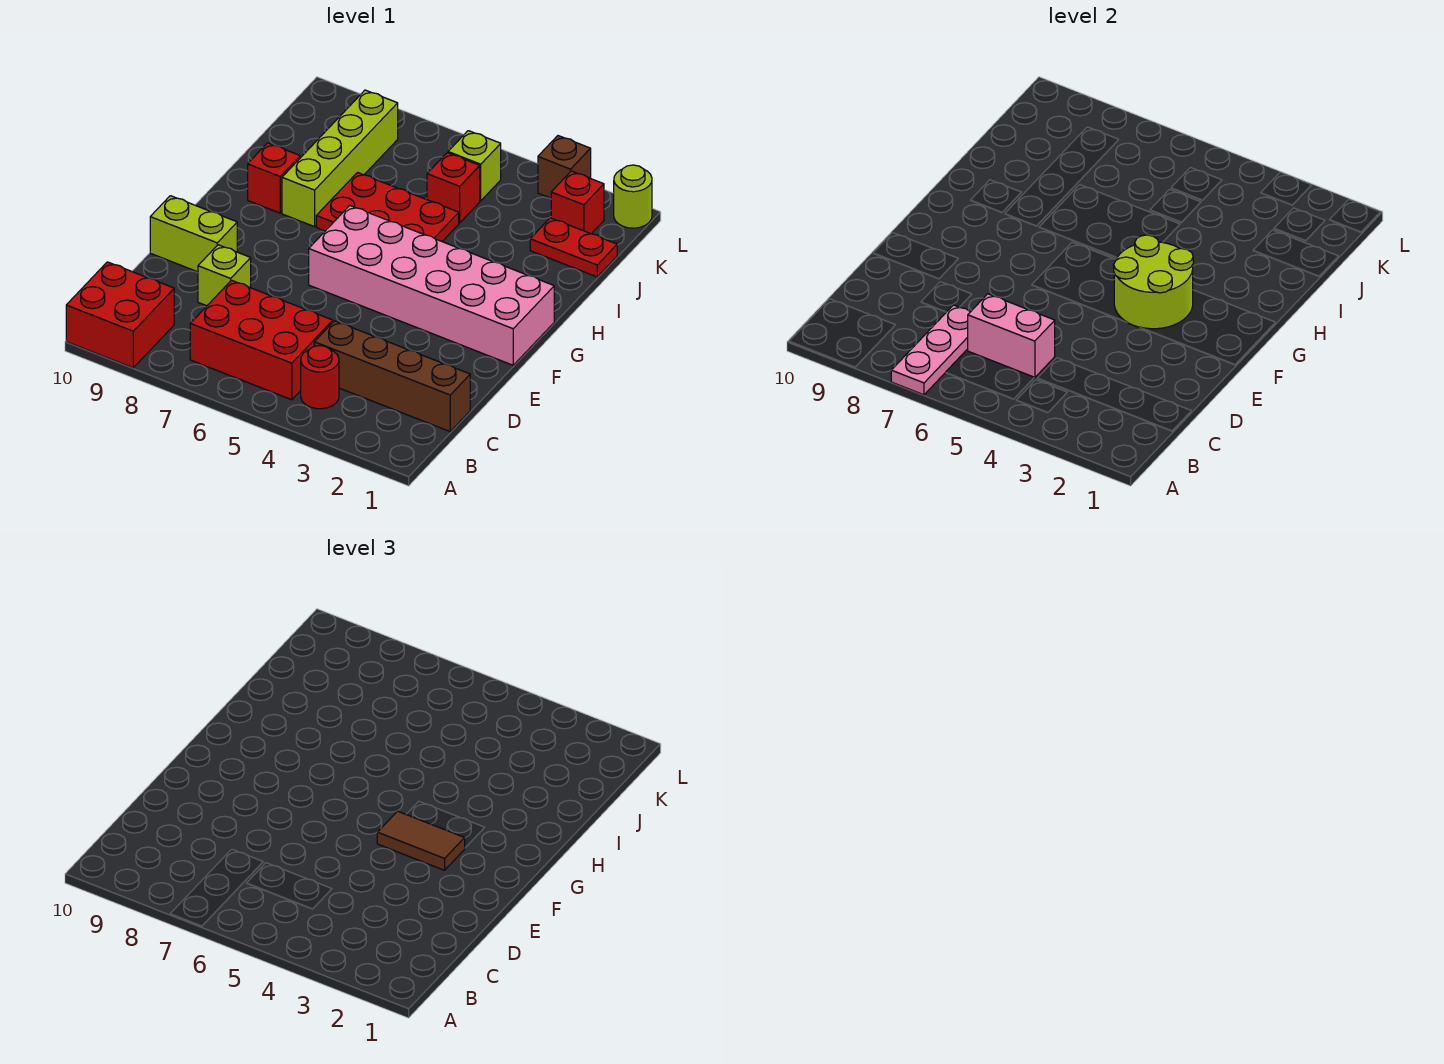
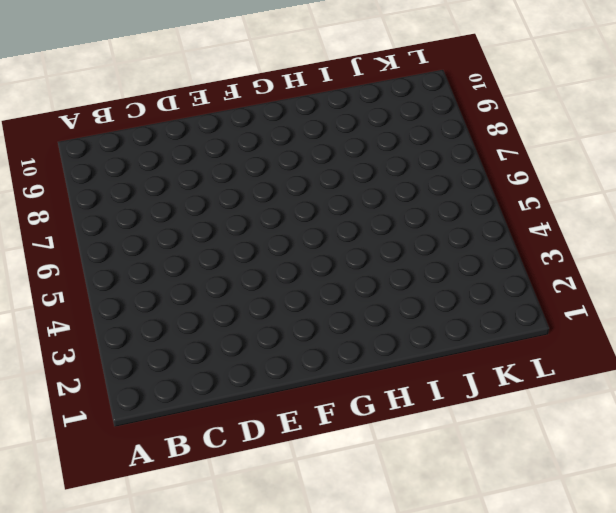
none -> red 2x2 brick [66,262,174,368]
none -> red 1x1 round brick [301,346,339,409]
none -> red 2x3 brick [190,280,333,400]

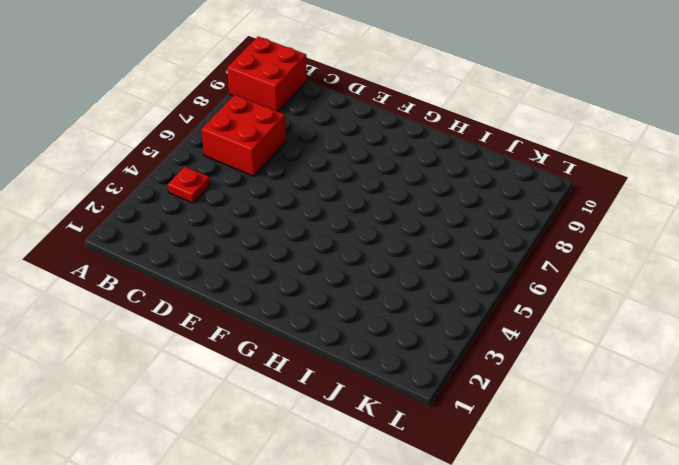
red 1x1 plate [168,167,210,203] -> red 1x1 round brick [301,346,339,409]
red 2x2 brick [201,95,286,176] -> red 2x3 brick [190,280,333,400]
none -> brown 1x4 brick [314,321,470,431]
none -> lime 1x1 brick [198,245,251,306]
none -> lime 1x2 brick [150,196,237,272]

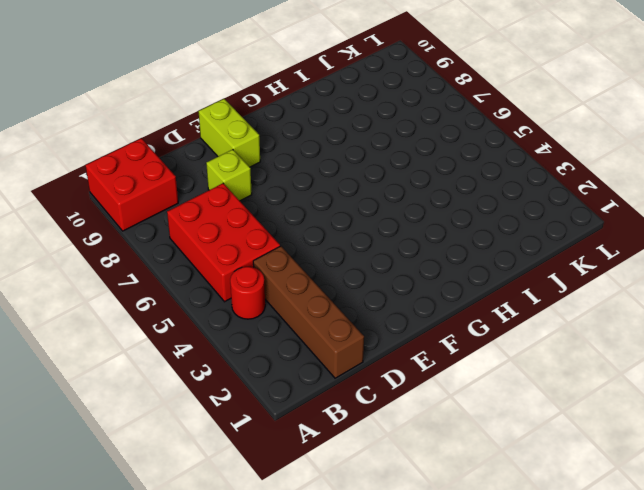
none -> pink 2x6 brick [309,206,554,365]
none -> red 2x3 plate [316,173,459,241]
none -> lime 1x4 brick [282,90,398,227]

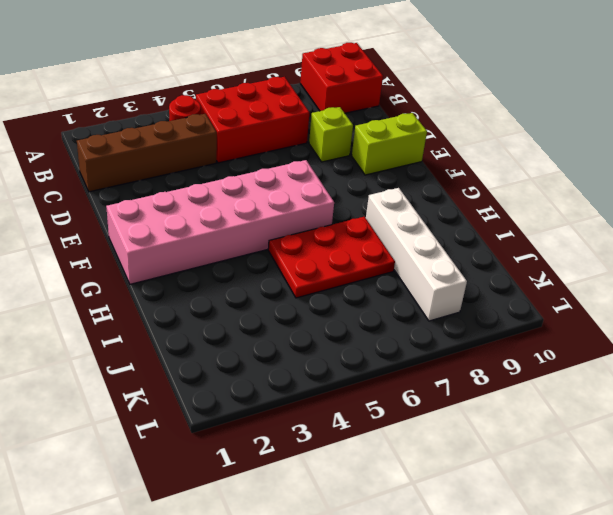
white 1x4 brick [366,188,467,321] -> lime 1x4 brick [282,90,398,227]
none -> red 1x1 brick [248,143,300,213]
none -> red 1x2 plate [530,218,617,277]
none -> red 1x1 brick [427,153,480,223]

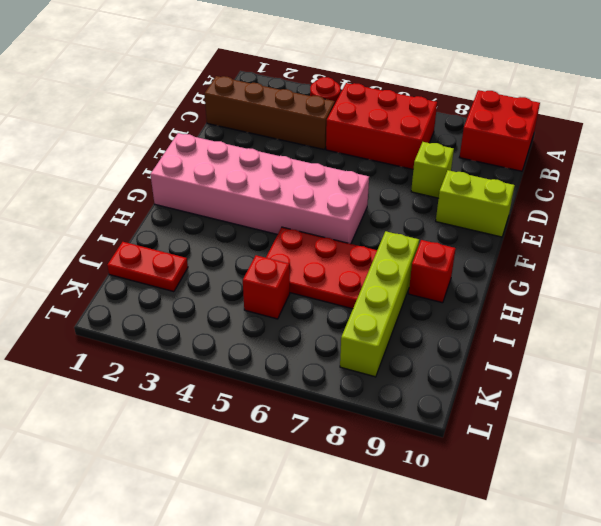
none -> red 1x1 brick [551,171,604,234]
none -> lime 1x1 brick [448,131,501,201]
none -> lime 1x1 round brick [614,165,652,228]

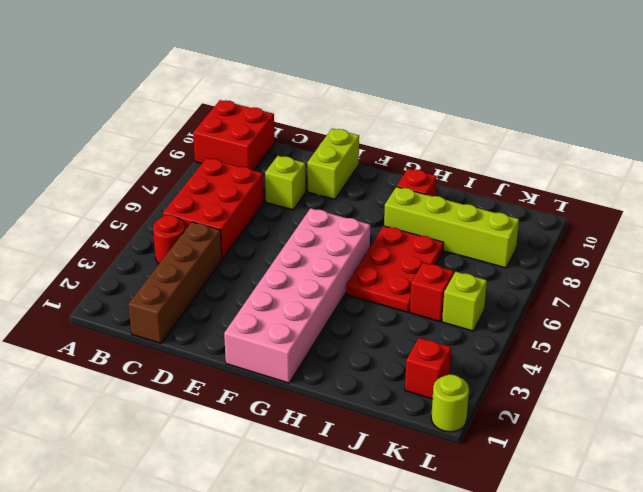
none -> red 1x2 plate [530,218,617,277]
none -> brown 1x1 brick [538,136,591,198]
none -> pink 1x3 plate [891,305,970,395]

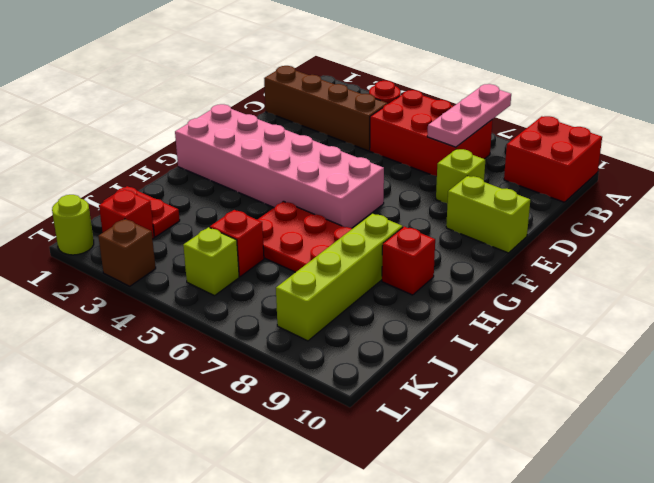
none -> pink 1x2 brick [968,294,1055,378]
none -> lime 2x2 round brick [1114,235,1193,329]
none -> brown 1x2 tile [377,811,465,870]

